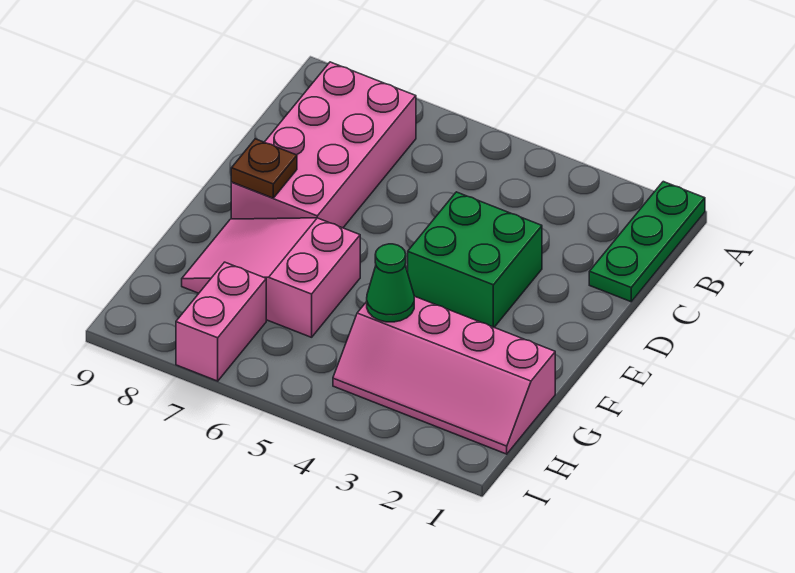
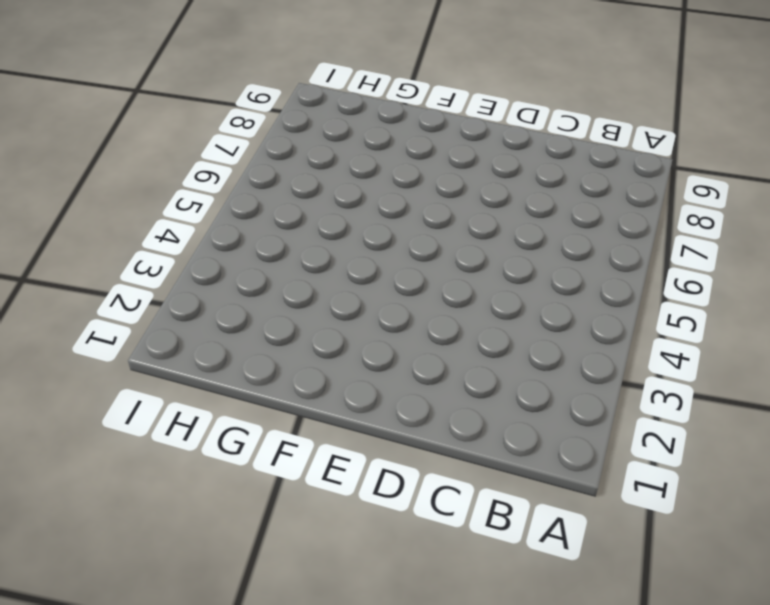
none -> green 1x3 plate [589,182,705,302]
none -> pink 2x4 brick [231,62,416,228]

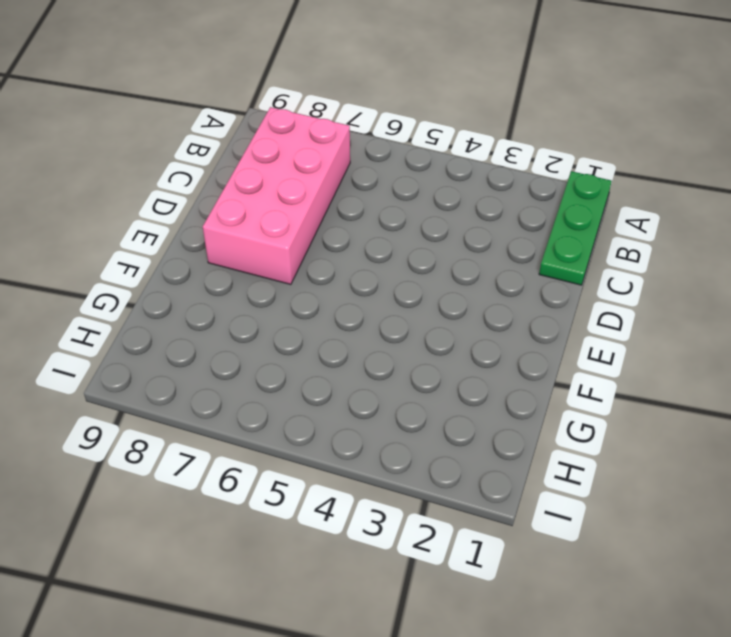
none -> green 2x2 brick [408,192,542,327]
none -> pink 2x3 slope [182,218,360,337]

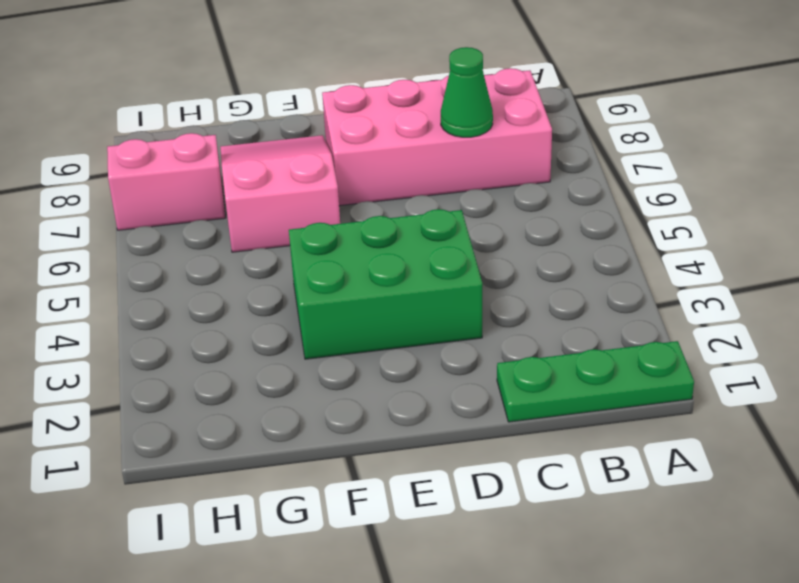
green 1x1 cone [441,47,493,137] -> green 1x1 cone moved to [367,244,414,322]
green 2x3 brick [289,209,482,359] -> green 2x2 brick [408,192,542,327]
none -> pink 2x4 slope [333,296,555,454]
none -> brown 1x1 plate [231,139,297,198]

